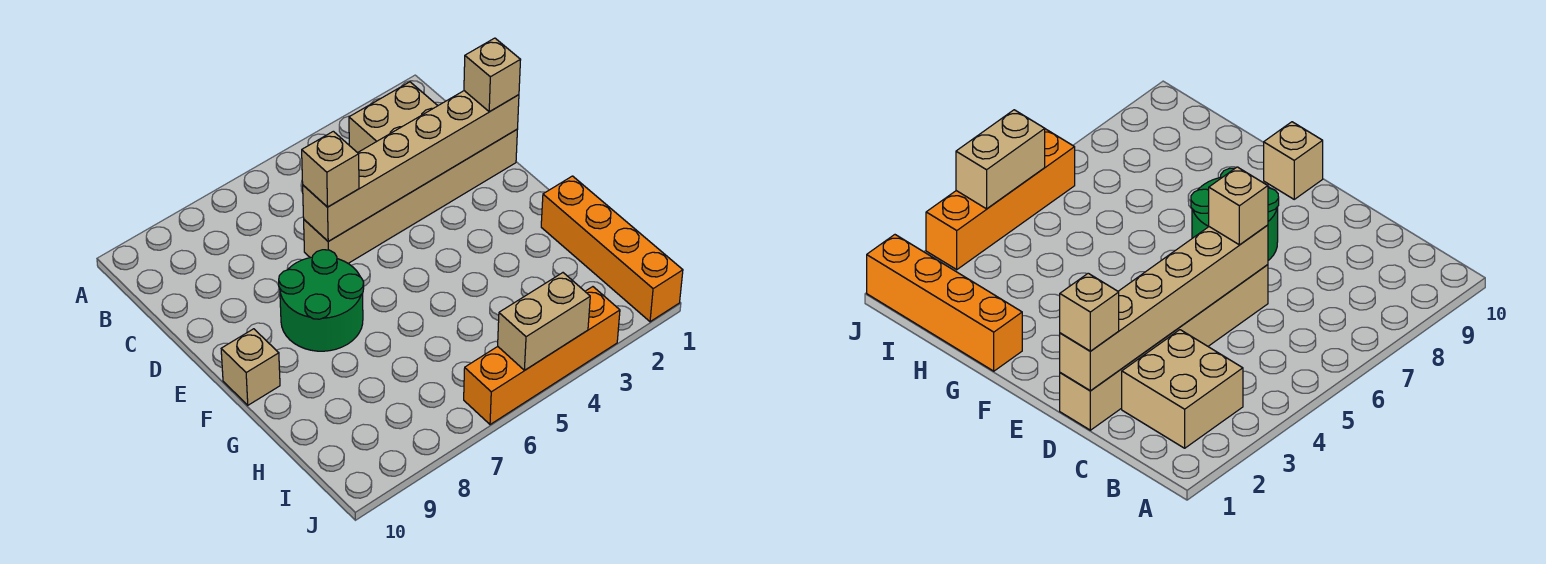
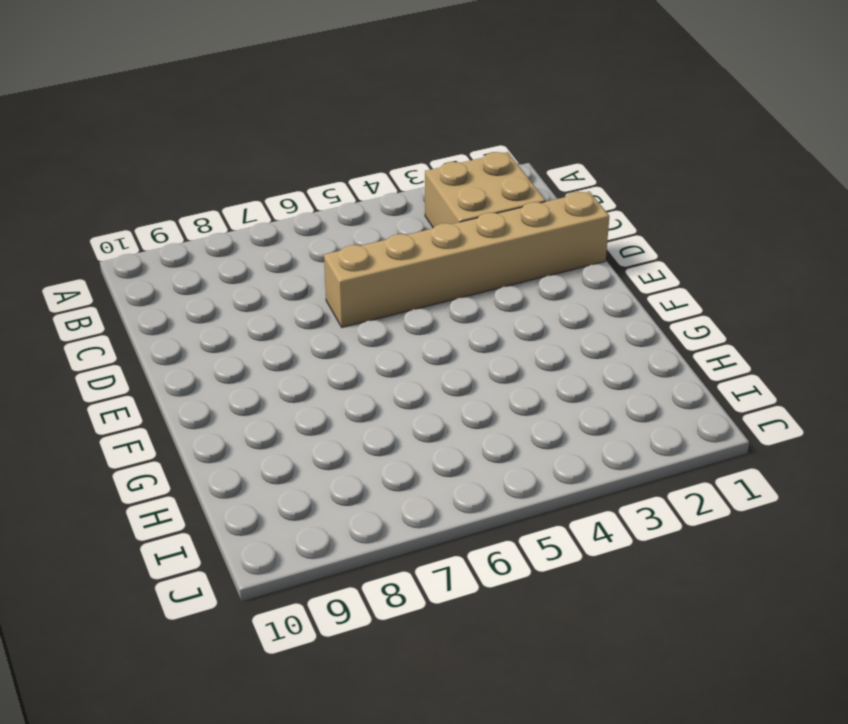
none -> green 2x2 round brick [279,250,364,351]
none -> tan 1x1 brick [221,329,280,405]

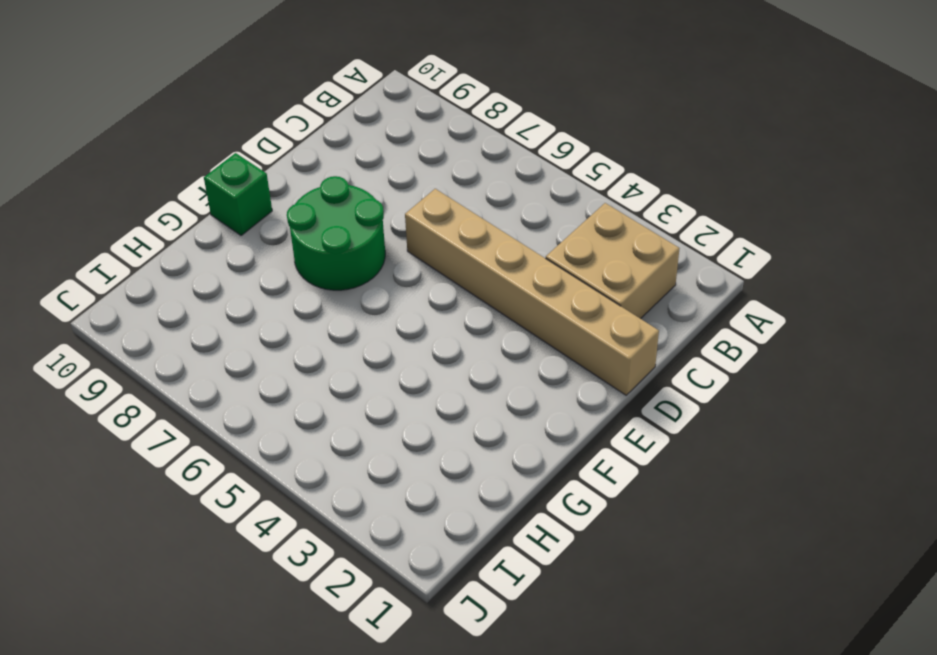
green 1x1 brick [204,153,272,236] -> tan 1x1 brick [221,329,280,405]
none -> orange 1x4 brick [541,176,683,322]
none -> orange 1x4 brick [464,287,620,425]

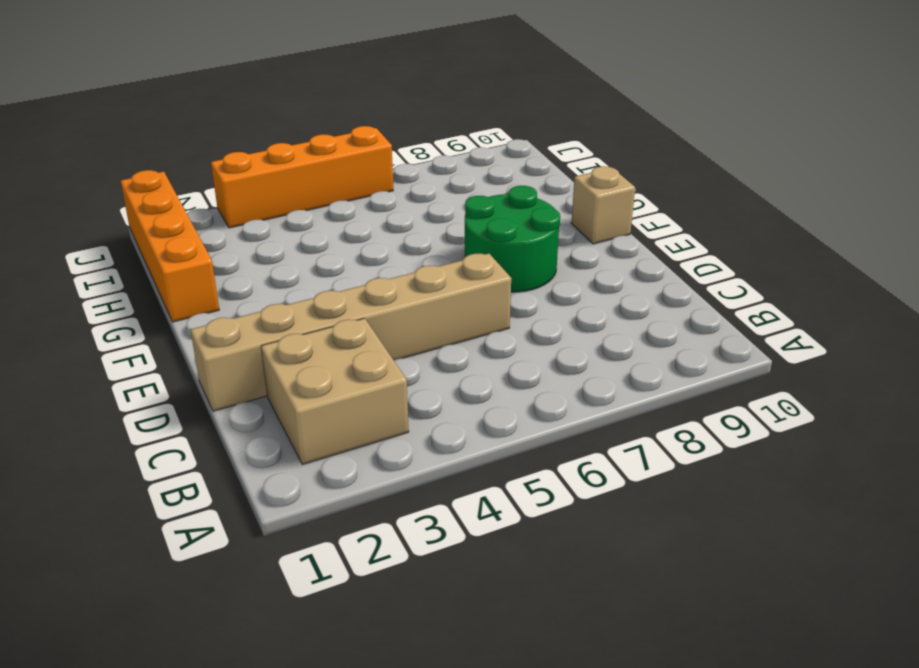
none -> tan 1x6 brick [303,91,519,241]
none -> tan 1x2 brick [498,273,590,370]

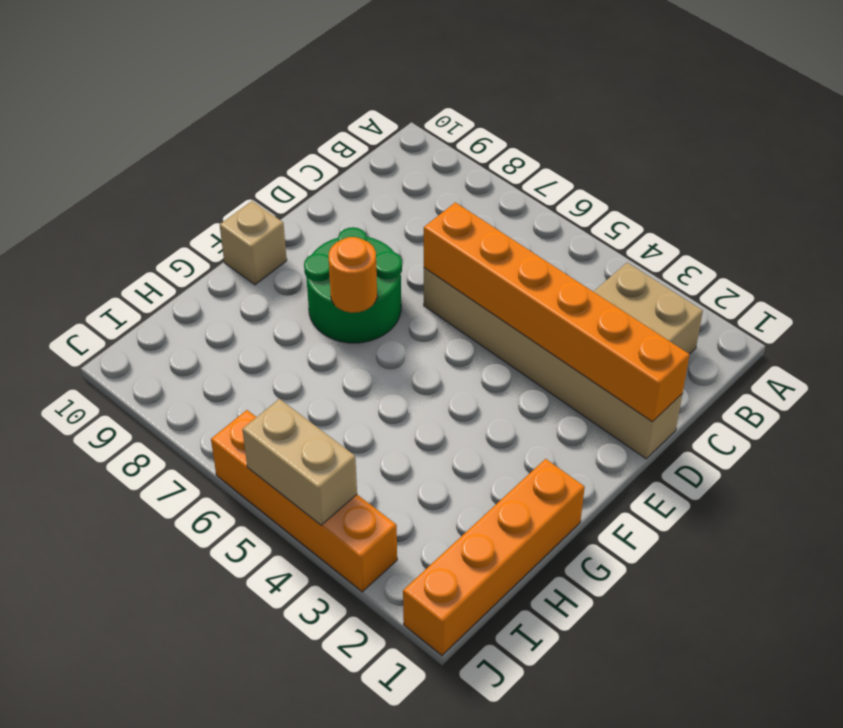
orange 1x6 brick [424,202,690,422] -> tan 1x6 brick [303,91,519,241]
orange 1x1 round brick [329,237,377,313] -> none
none -> tan 1x1 brick [464,38,520,112]
none -> tan 1x1 brick [302,131,359,207]

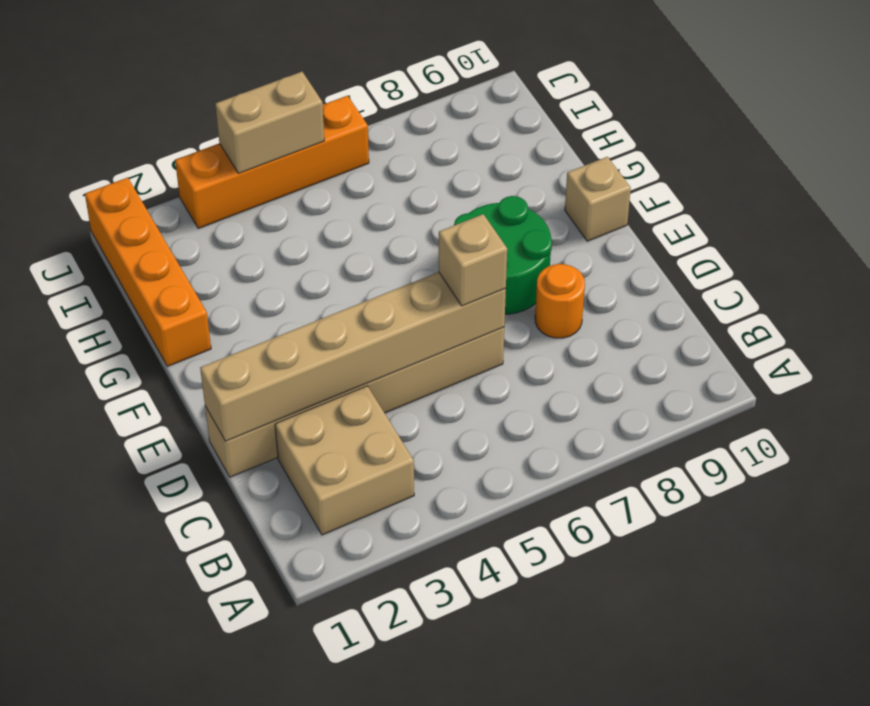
orange 1x1 round brick [535,264,585,338] -> none
none -> tan 1x1 brick [464,38,520,112]

